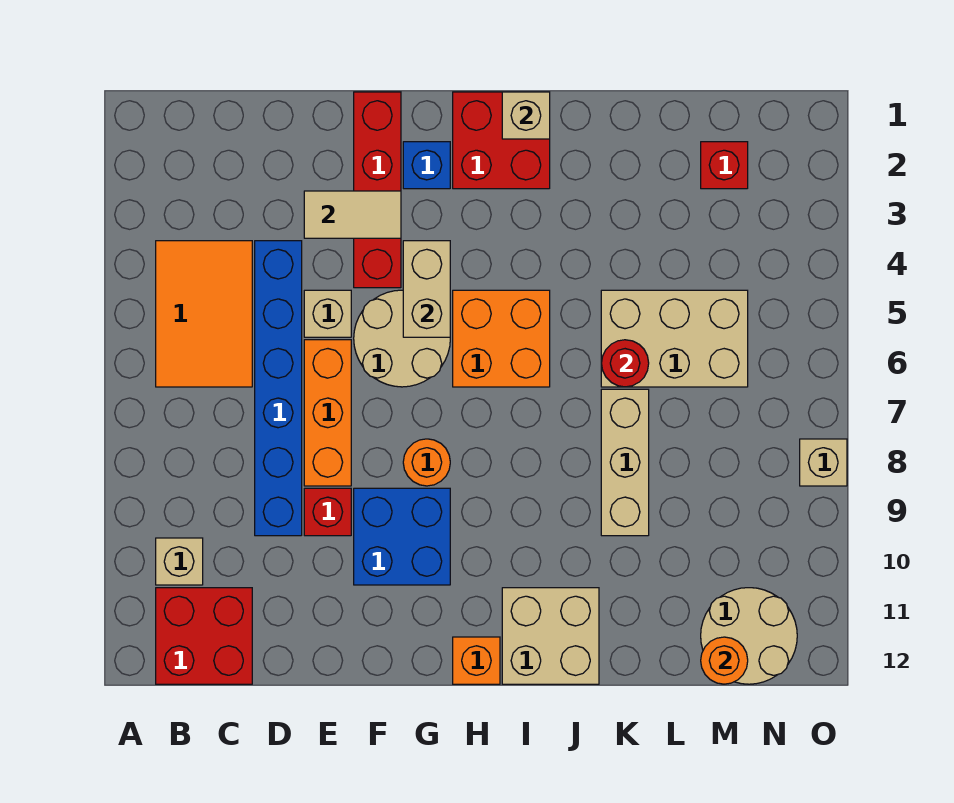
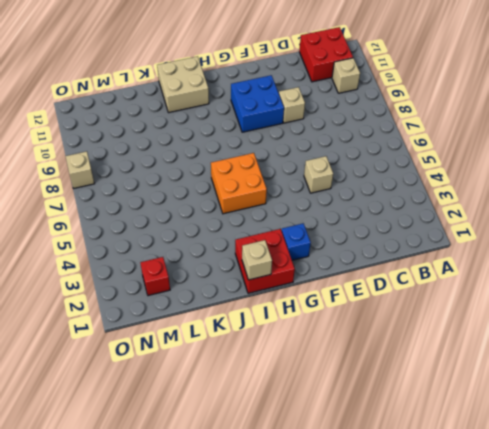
tan 1x1 brick [279,87,305,123] -> red 1x1 brick [304,488,351,536]
none -> orange 2x3 tile [156,241,252,387]
none -> blue 1x6 brick [255,241,302,536]
none -> orange 1x3 brick [304,340,351,486]

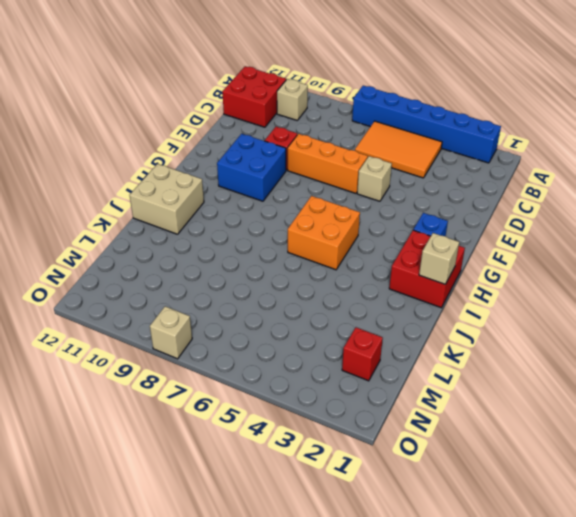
blue 1x6 brick [352,86,501,163] -> blue 1x6 brick moved to [255,241,302,536]
none -> red 1x4 brick [354,92,401,288]
none -> tan 2x2 round brick [354,290,450,387]
none -> orange 1x1 round brick [403,439,450,486]

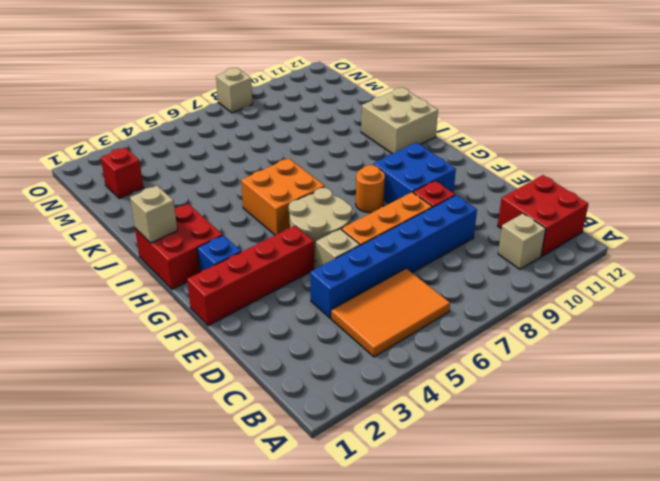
none -> orange 1x1 brick [453,637,500,684]
none -> tan 2x3 brick [601,290,748,387]
none -> tan 1x3 brick [601,389,649,536]

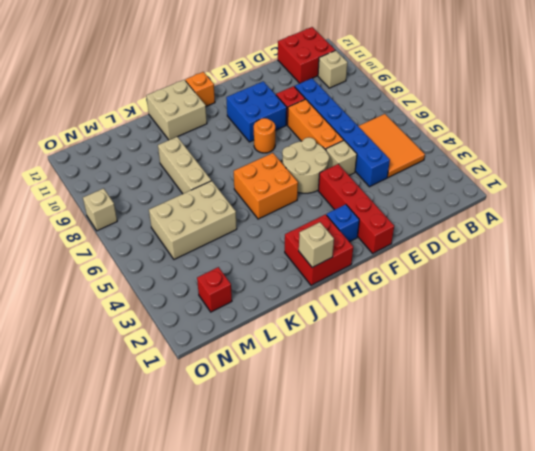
none -> tan 2x2 round brick [701,588,797,684]
none -> tan 1x2 tile [304,191,401,238]
none -> tan 1x2 brick [403,241,450,337]

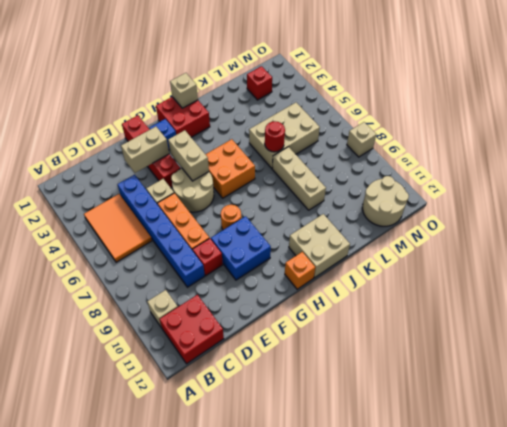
tan 1x2 brick [121,127,169,173] -> tan 1x2 tile [304,191,401,238]
none -> orange 1x1 round brick [701,637,748,684]

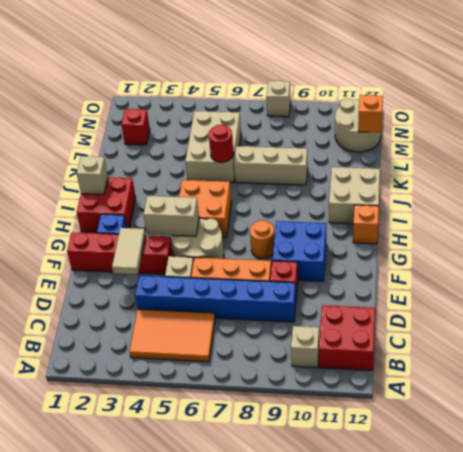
orange 1x1 brick [358,95,383,133] -> orange 1x1 round brick [701,637,748,684]

